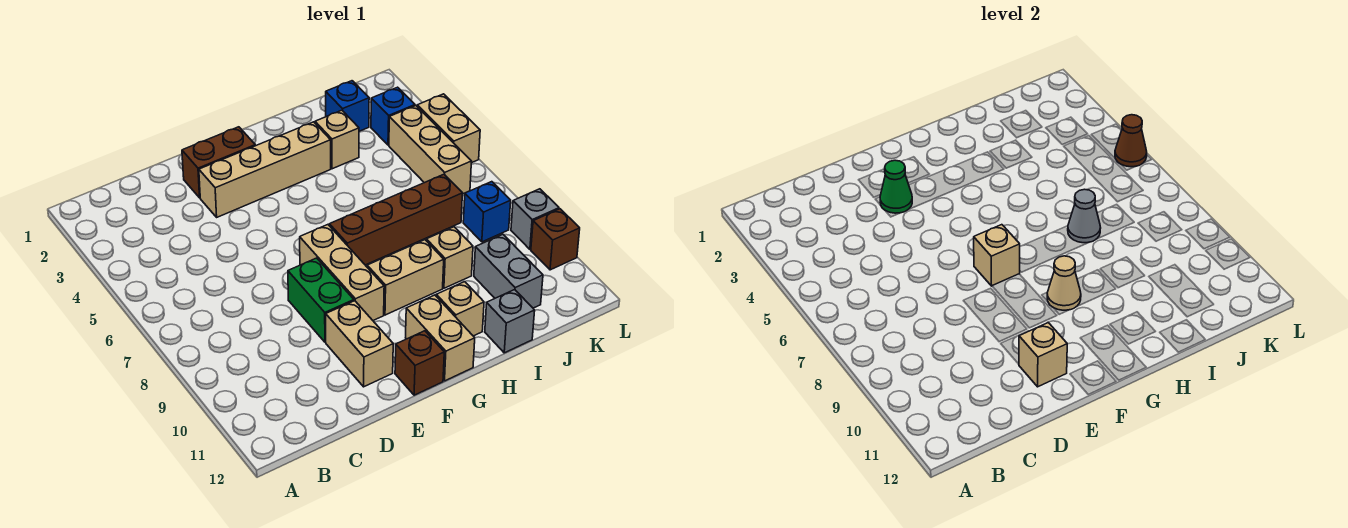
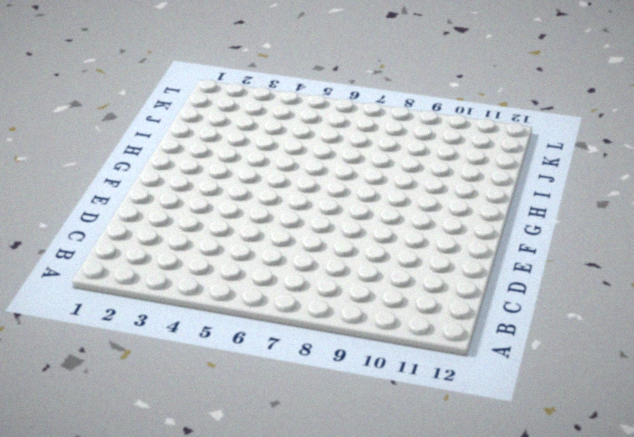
none -> brown 1x2 brick [182,127,255,198]
none -> tan 1x4 brick [199,122,331,217]
none -> green 1x2 brick [288,258,354,342]

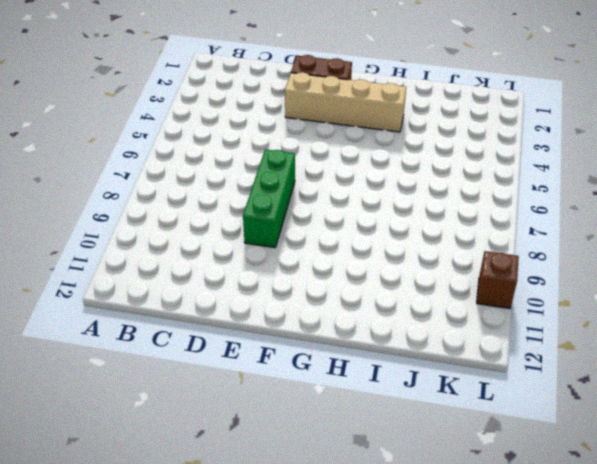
green 1x3 brick [243,149,295,248] -> green 1x2 brick [288,258,354,342]
none -> tan 1x2 brick [326,301,393,387]
none -> tan 1x3 brick [300,225,384,320]
none -> brown 1x1 brick [395,331,444,395]

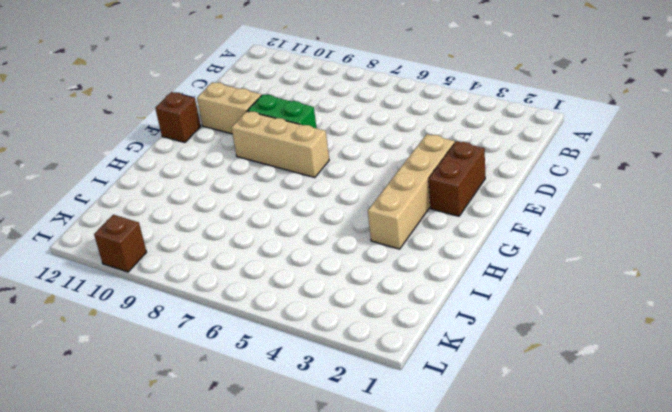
none -> brown 1x4 brick [329,174,463,265]
none -> tan 1x2 brick [367,240,444,315]
none -> tan 1x2 brick [406,295,475,381]

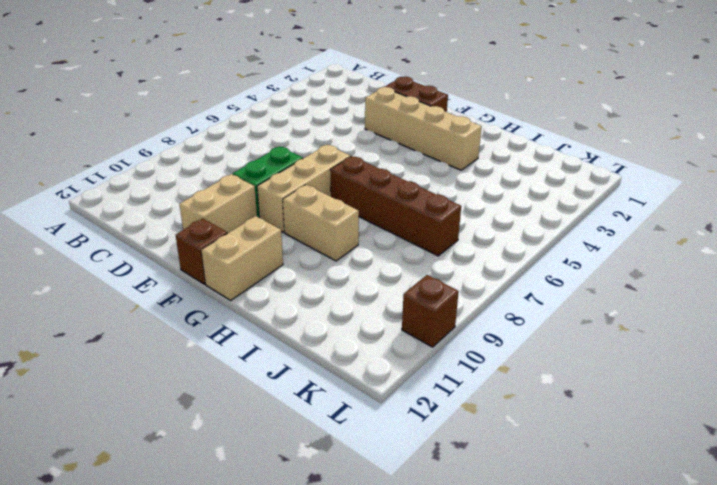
none -> tan 1x1 brick [436,282,484,336]
none -> tan 1x1 brick [315,110,359,169]
none -> tan 1x1 brick [426,227,473,288]

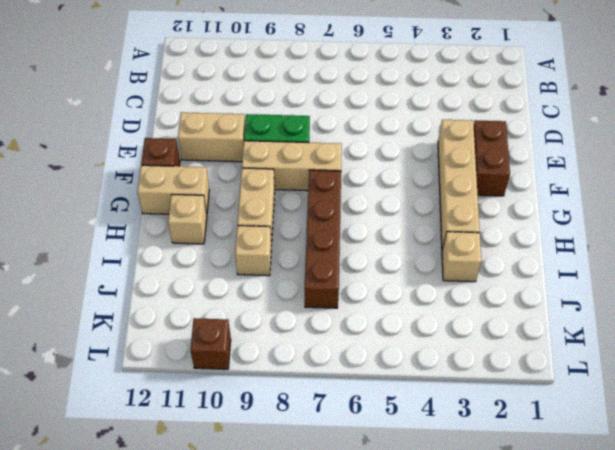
none -> grey 1x1 brick [485,290,535,353]
none -> blue 1x1 brick [325,81,369,131]
none -> grey 1x2 brick [474,234,543,308]

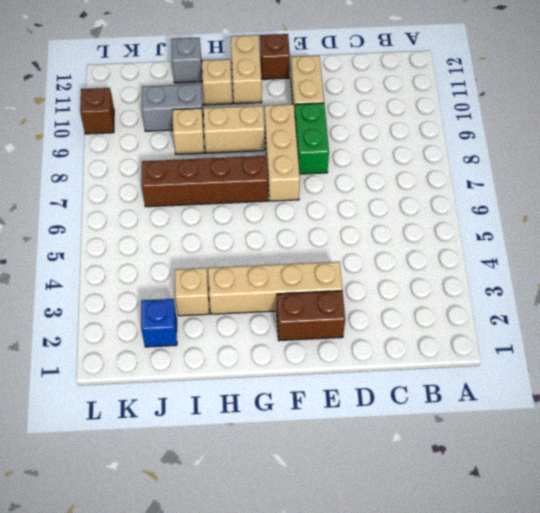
grey 1x2 brick [142,84,204,131] -> grey 1x2 brick turned to [474,234,543,308]
none -> blue 1x1 brick [371,87,415,145]
none -> tan 1x3 brick [389,106,472,194]
none -> blue 1x1 brick [463,182,511,242]

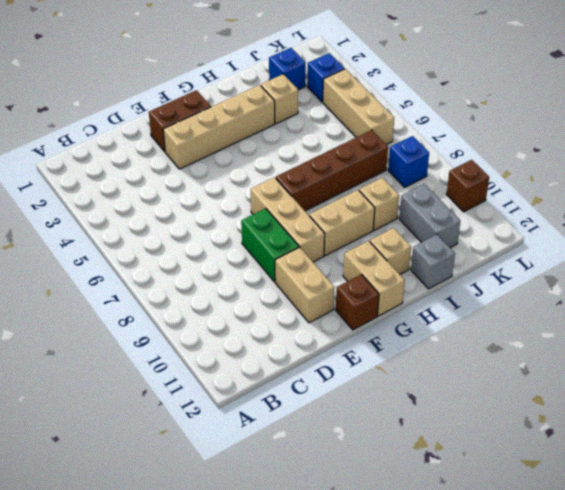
none -> tan 1x2 brick [417,94,480,163]
none -> grey 1x1 brick [511,189,559,249]
none -> green 1x1 cone [880,160,912,213]

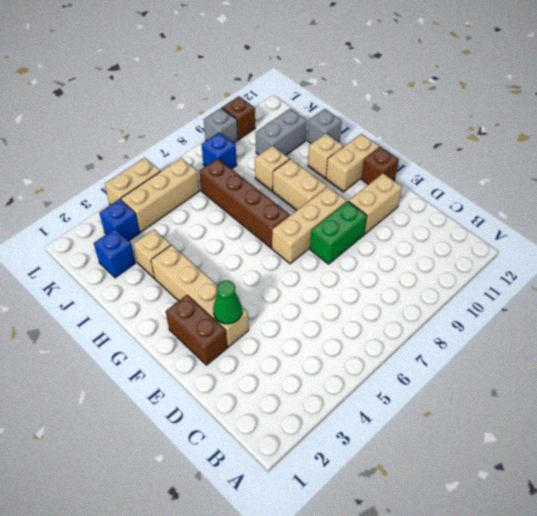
none -> tan 1x1 brick [1019,323,1067,387]
none -> tan 1x1 brick [974,225,1020,286]
none -> tan 1x1 cone [1047,256,1081,310]

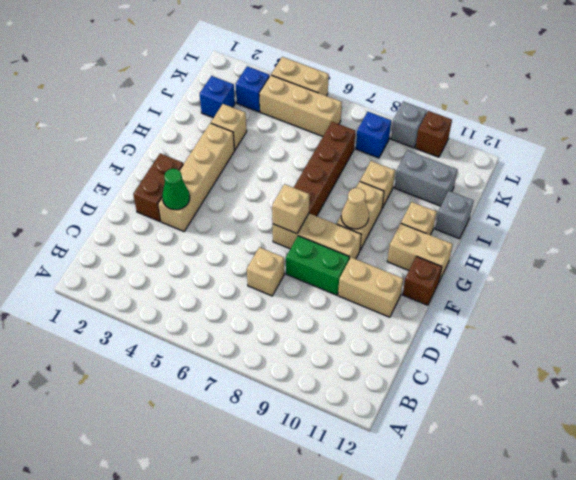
tan 1x1 brick [247,247,284,296] -> tan 1x1 brick moved to [1019,323,1067,387]
none -> grey 1x1 cone [1068,189,1101,243]
none -> brown 1x1 cone [1115,115,1147,167]

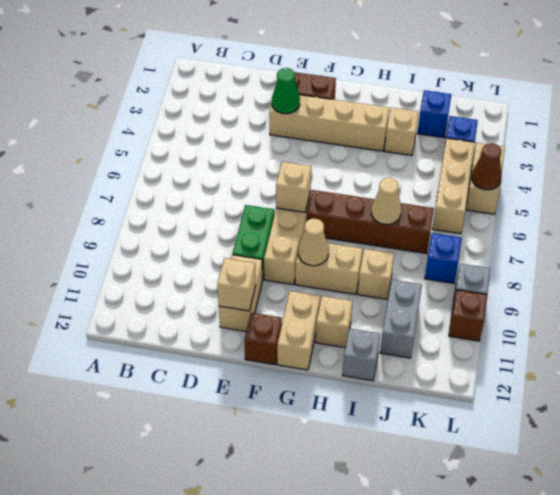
tan 1x1 cone [371,178,401,225] -> grey 1x1 cone [1068,189,1101,243]

